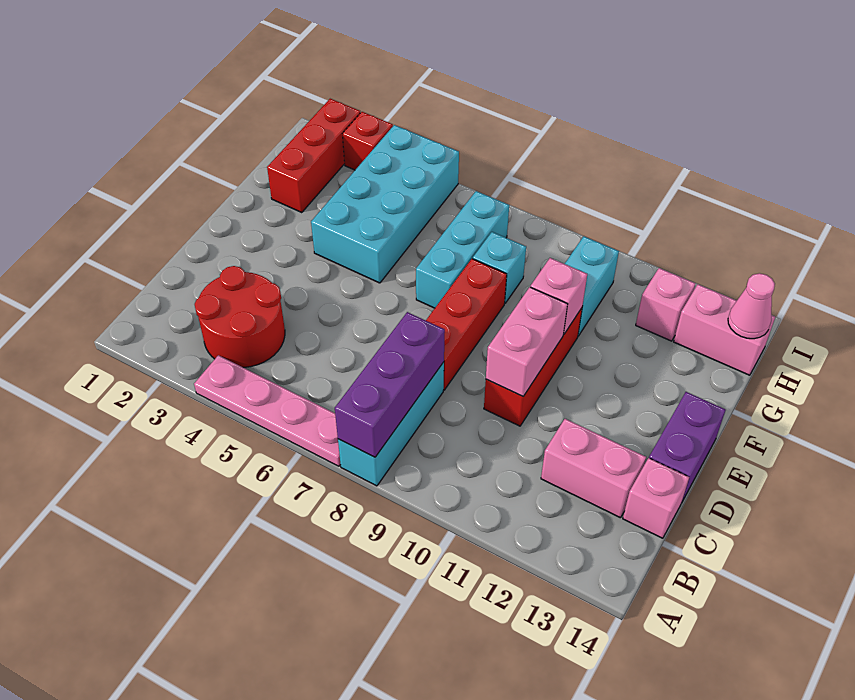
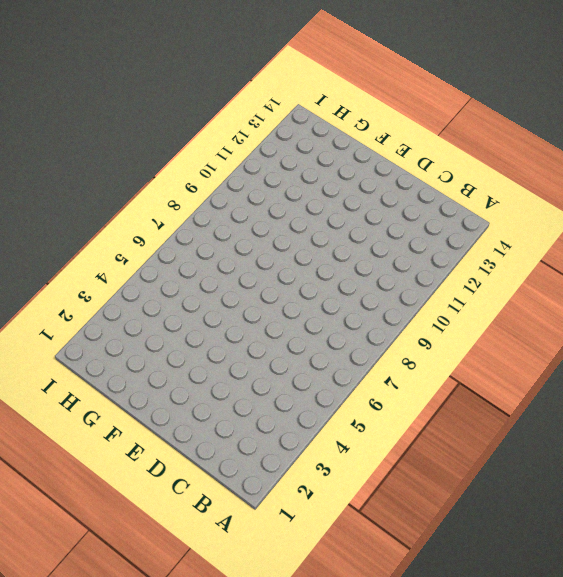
none -> pink 1x4 plate [194,355,341,466]
none -> cyan 1x3 brick [338,362,444,486]
none -> red 2x2 round brick [195,266,285,367]

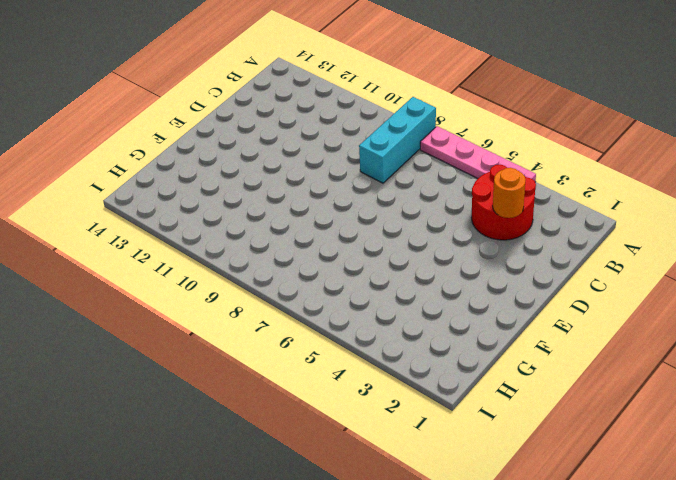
orange 1x1 round brick [493,168,526,218] -> none
none -> pink 1x2 brick [541,419,646,518]
none -> pink 1x1 brick [623,458,689,538]
none -> red 1x3 brick [426,259,507,390]

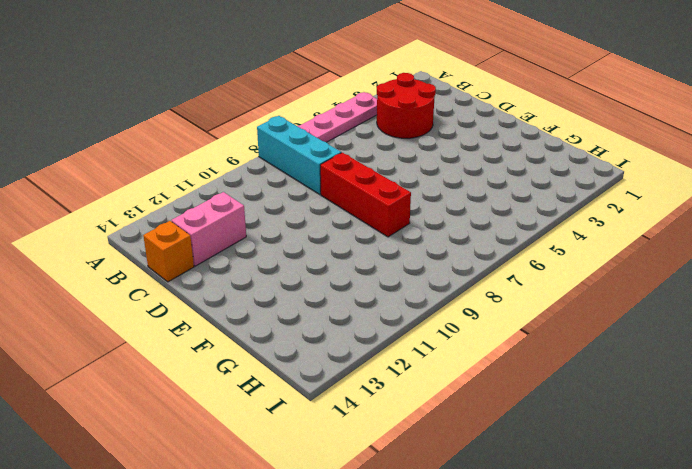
orange 1x1 brick [143,221,194,282] -> pink 1x1 brick [623,458,689,538]
none -> red 1x3 brick [484,308,582,426]
none -> purple 1x2 brick [649,392,725,502]
none -> cyan 2x4 brick [311,125,459,283]

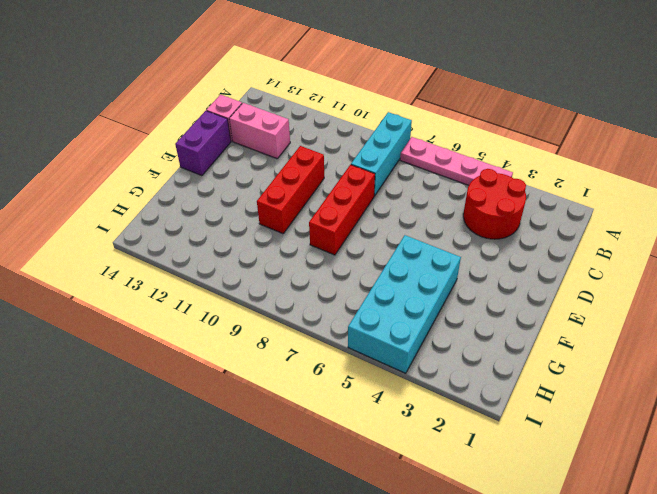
none -> cyan 1x3 brick [416,191,509,308]
none -> red 1x3 brick [267,99,360,213]
none -> cyan 1x1 brick [473,232,526,303]

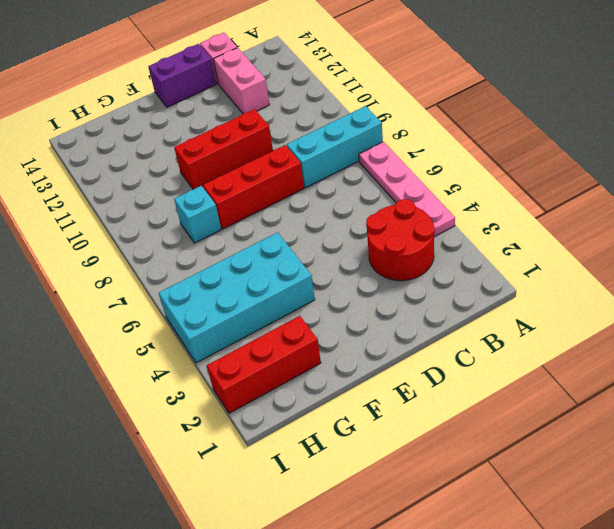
none -> cyan 1x3 brick [416,191,509,308]
none -> cyan 1x2 brick [565,236,619,336]
none -> pink 1x1 brick [636,268,696,341]

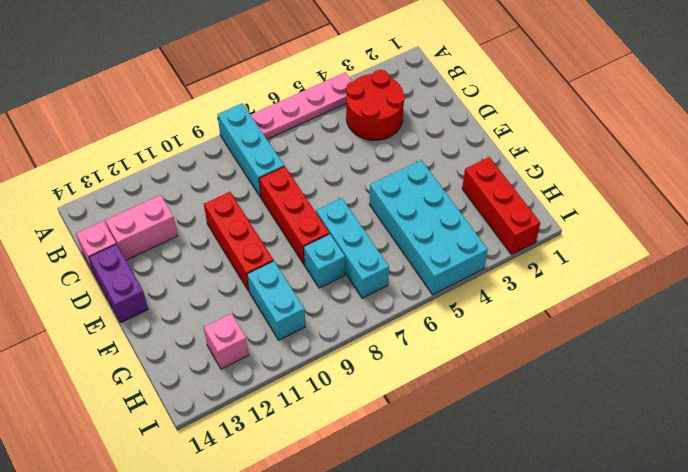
none -> pink 1x2 brick [674,284,775,375]
none -> red 1x1 brick [343,112,393,170]
none -> purple 1x3 brick [335,312,445,457]

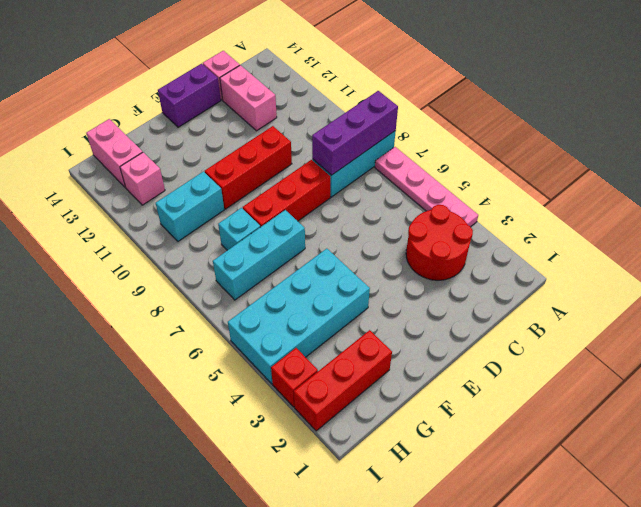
none -> pink 1x2 brick [486,287,568,396]
none -> pink 1x1 brick [530,258,587,334]
none -> pink 1x1 cone [728,273,775,339]

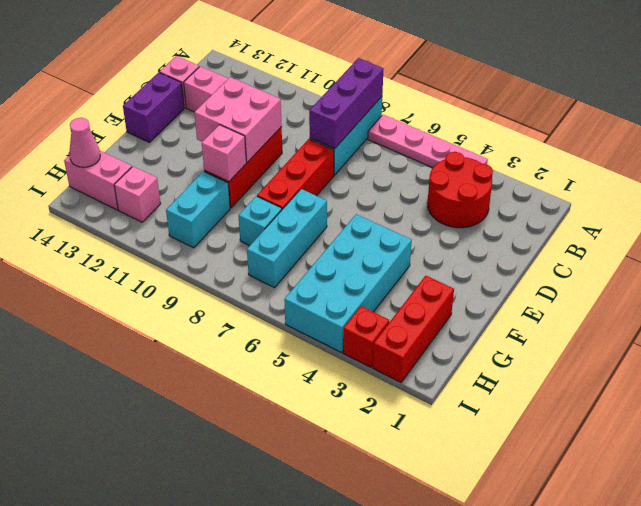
pink 2x2 brick [194,77,282,162] -> pink 1x2 brick [486,287,568,396]

